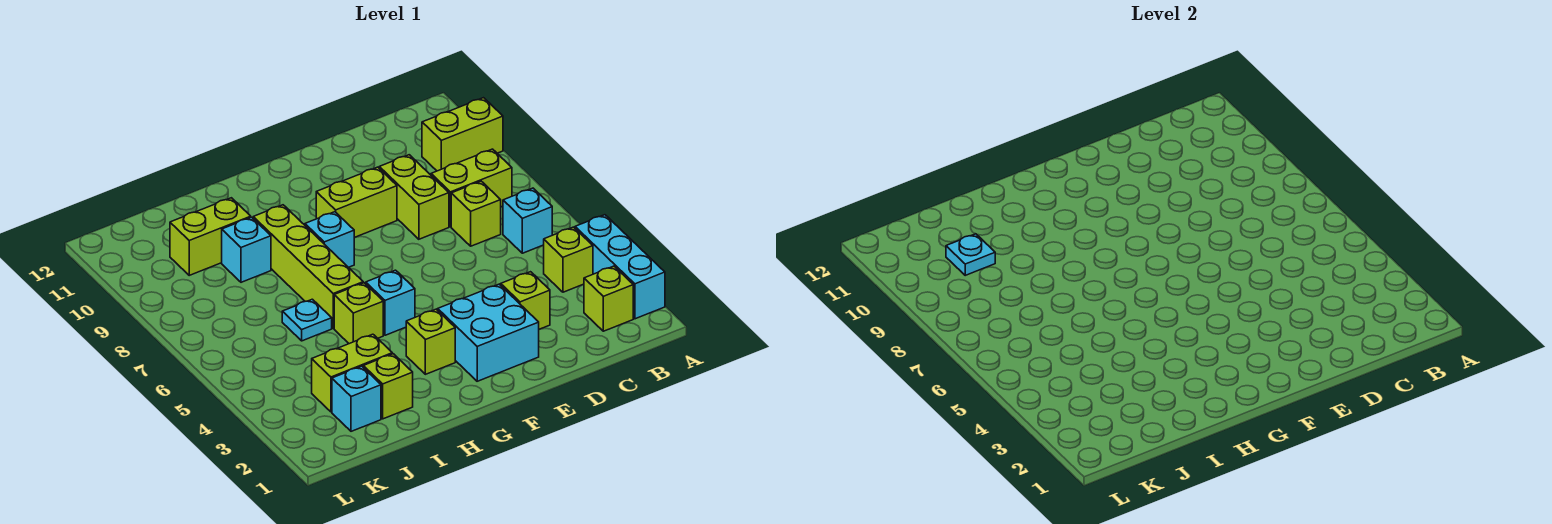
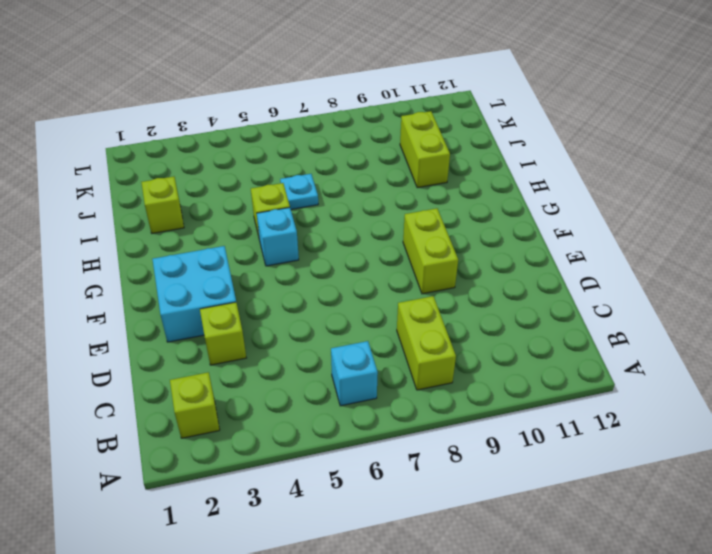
none -> cyan 1x3 brick [575,215,665,319]
none -> lime 1x2 brick [422,98,503,171]
none -> lime 1x1 brick [544,227,593,292]

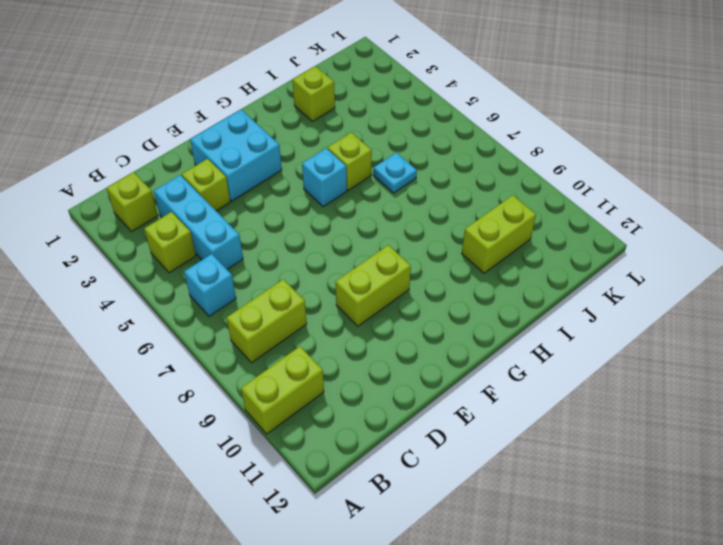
cyan 1x3 brick [154,175,243,269] -> cyan 1x3 brick moved to [575,215,665,319]
none -> lime 1x1 brick [451,181,501,246]
none -> lime 1x2 brick [379,155,449,239]
none -> lime 1x1 brick [406,309,455,374]

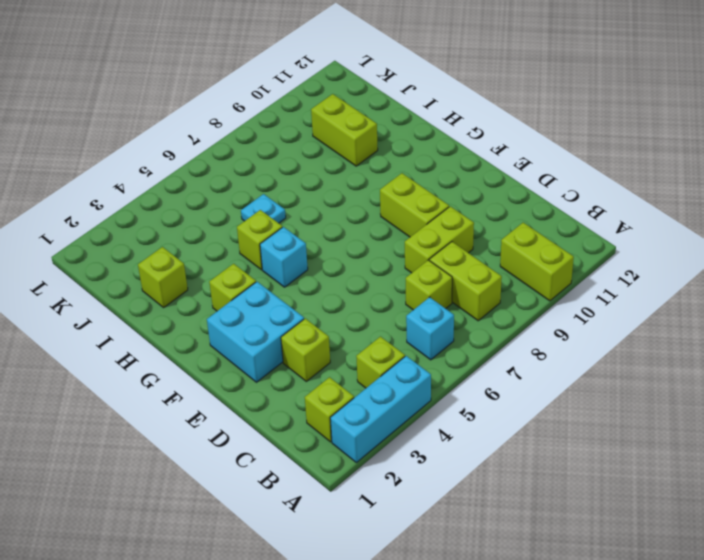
none -> cyan 1x1 brick [305,212,354,267]
none -> lime 1x4 brick [253,205,363,328]
none -> lime 1x2 brick [312,334,392,412]

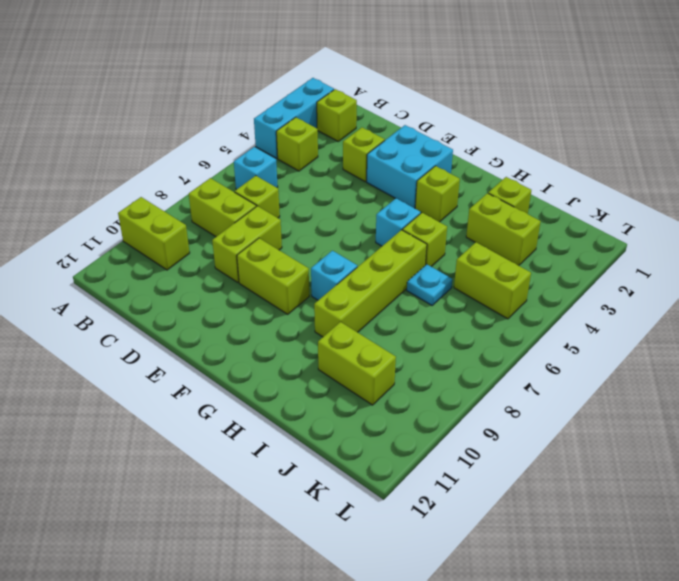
lime 1x2 brick [454,242,531,319] -> none
none -> cyan 1x1 brick [222,217,271,282]
none -> cyan 1x1 brick [332,366,381,431]
none -> cyan 1x1 plate [946,234,995,275]

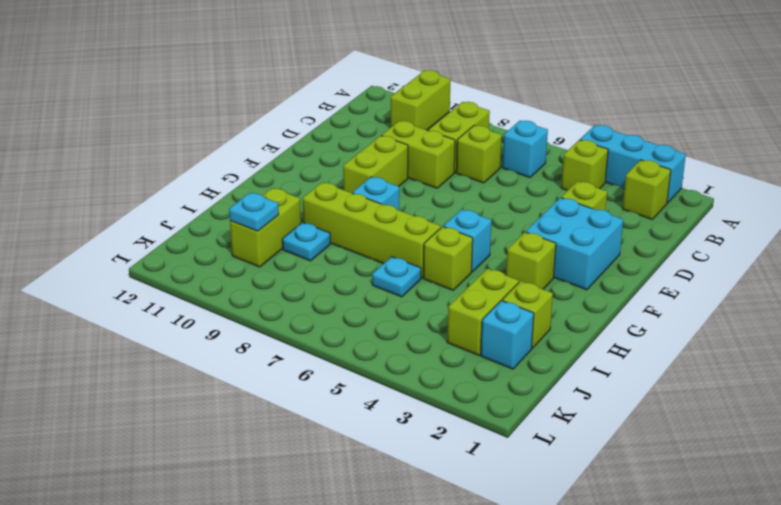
cyan 1x1 plate [282,223,330,261] -> cyan 1x1 brick [222,217,271,282]

